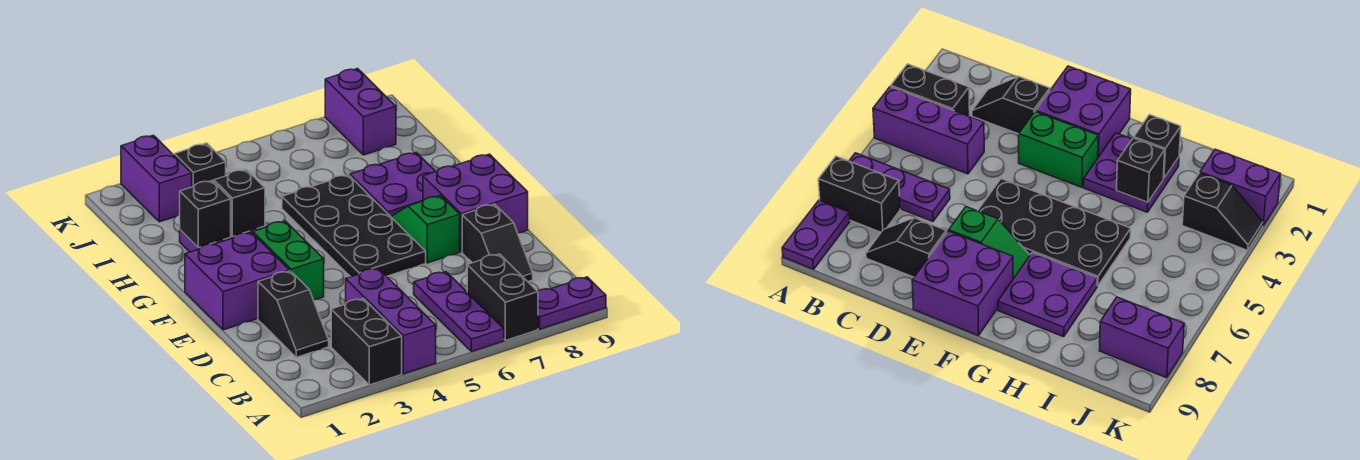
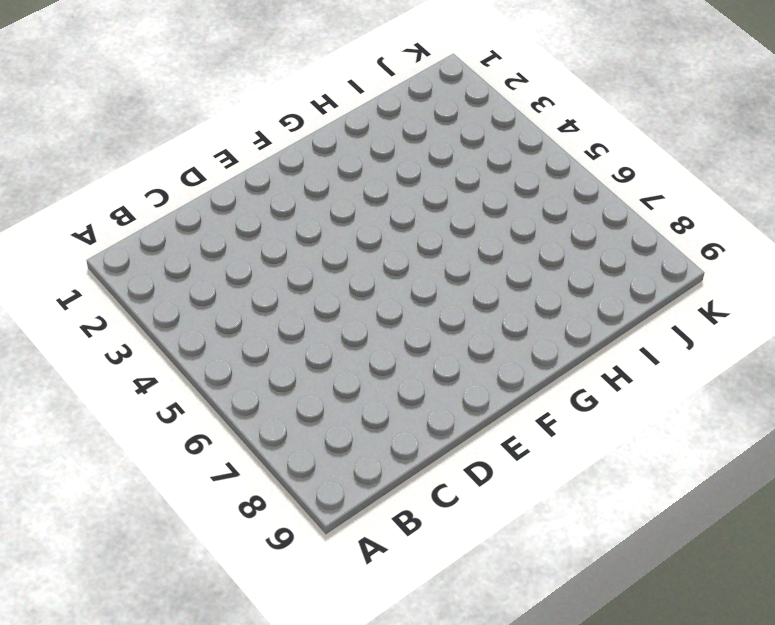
none -> black 1x2 brick [331,299,402,385]
none -> purple 1x3 brick [346,268,436,374]
none -> purple 1x3 plate [414,272,504,352]

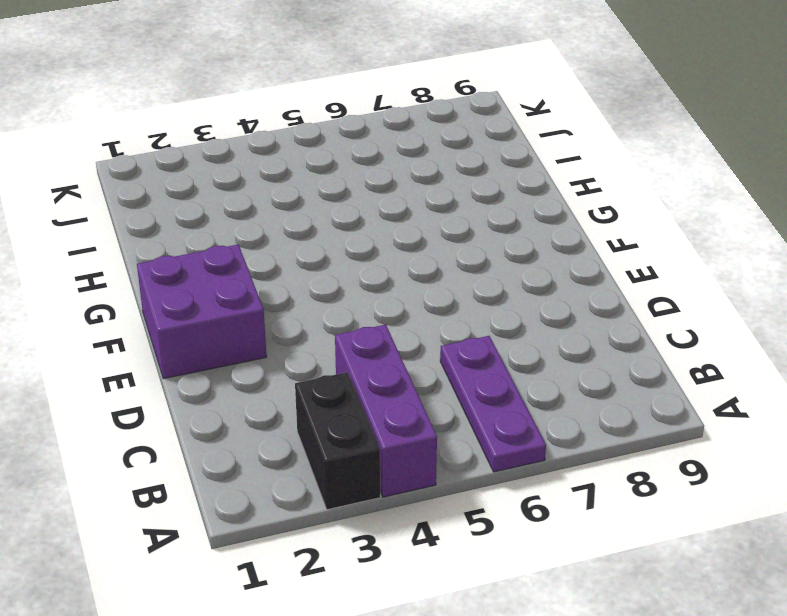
none -> black 1x2 brick [467,254,538,341]
none -> purple 1x2 plate [538,277,606,329]
none -> black 1x2 slope [258,271,329,357]

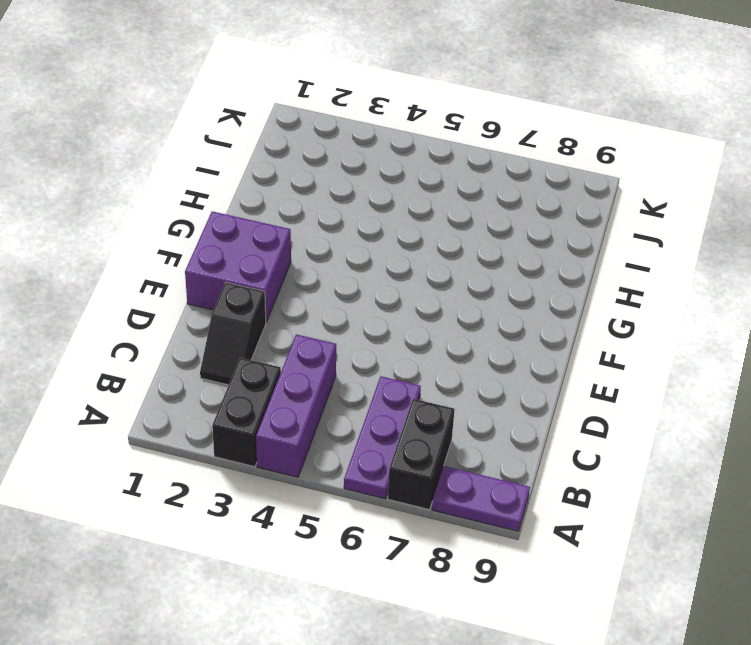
none -> black 1x2 slope [462,204,533,282]
none -> green 1x2 brick [253,221,324,300]
none -> black 2x4 plate [282,175,426,277]

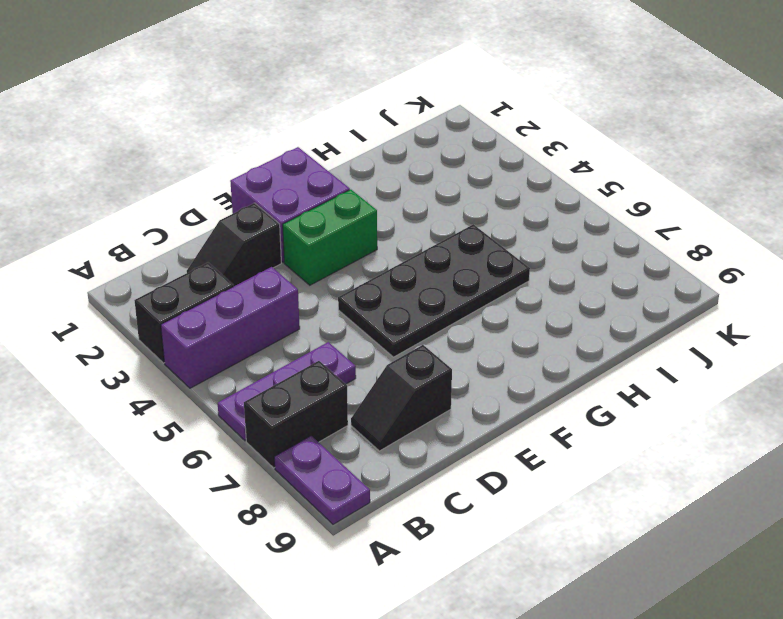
none -> green 1x2 slope [392,195,460,263]
none -> purple 2x2 brick [423,154,528,252]
none -> purple 2x2 plate [1083,133,1179,212]

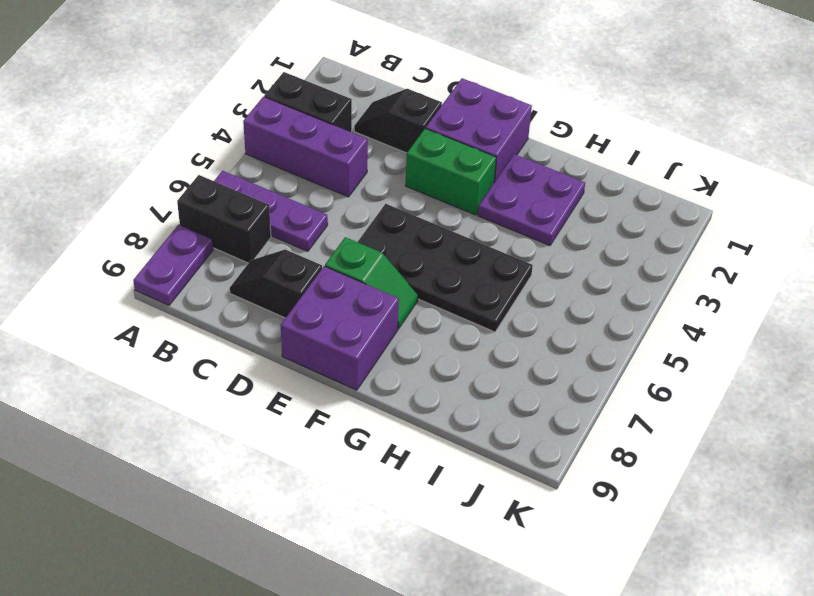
none -> purple 2x2 plate [350,152,436,217]
none -> purple 1x2 brick [121,135,192,222]
none -> black 1x2 slope [173,143,226,187]

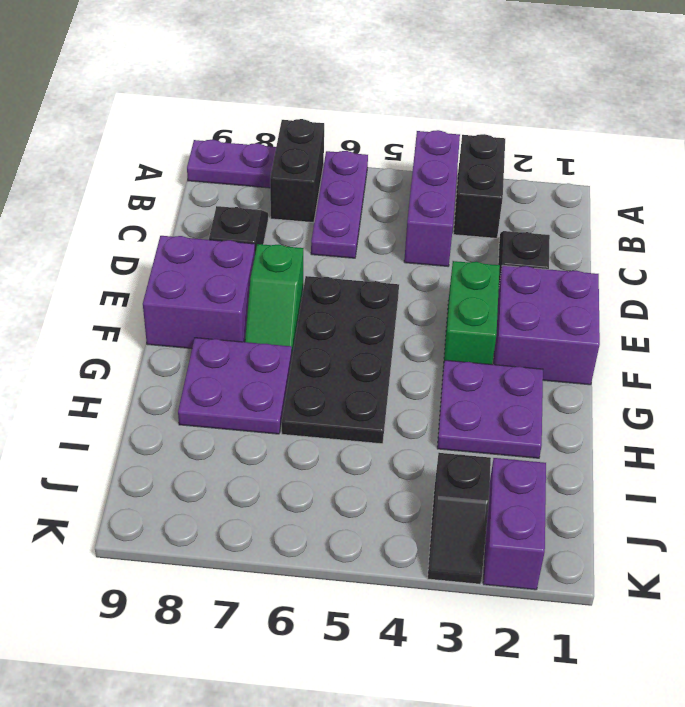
none -> purple 1x2 brick [325,69,396,155]
none -> black 1x1 brick [180,181,231,248]
none -> black 1x1 brick [214,170,265,237]

